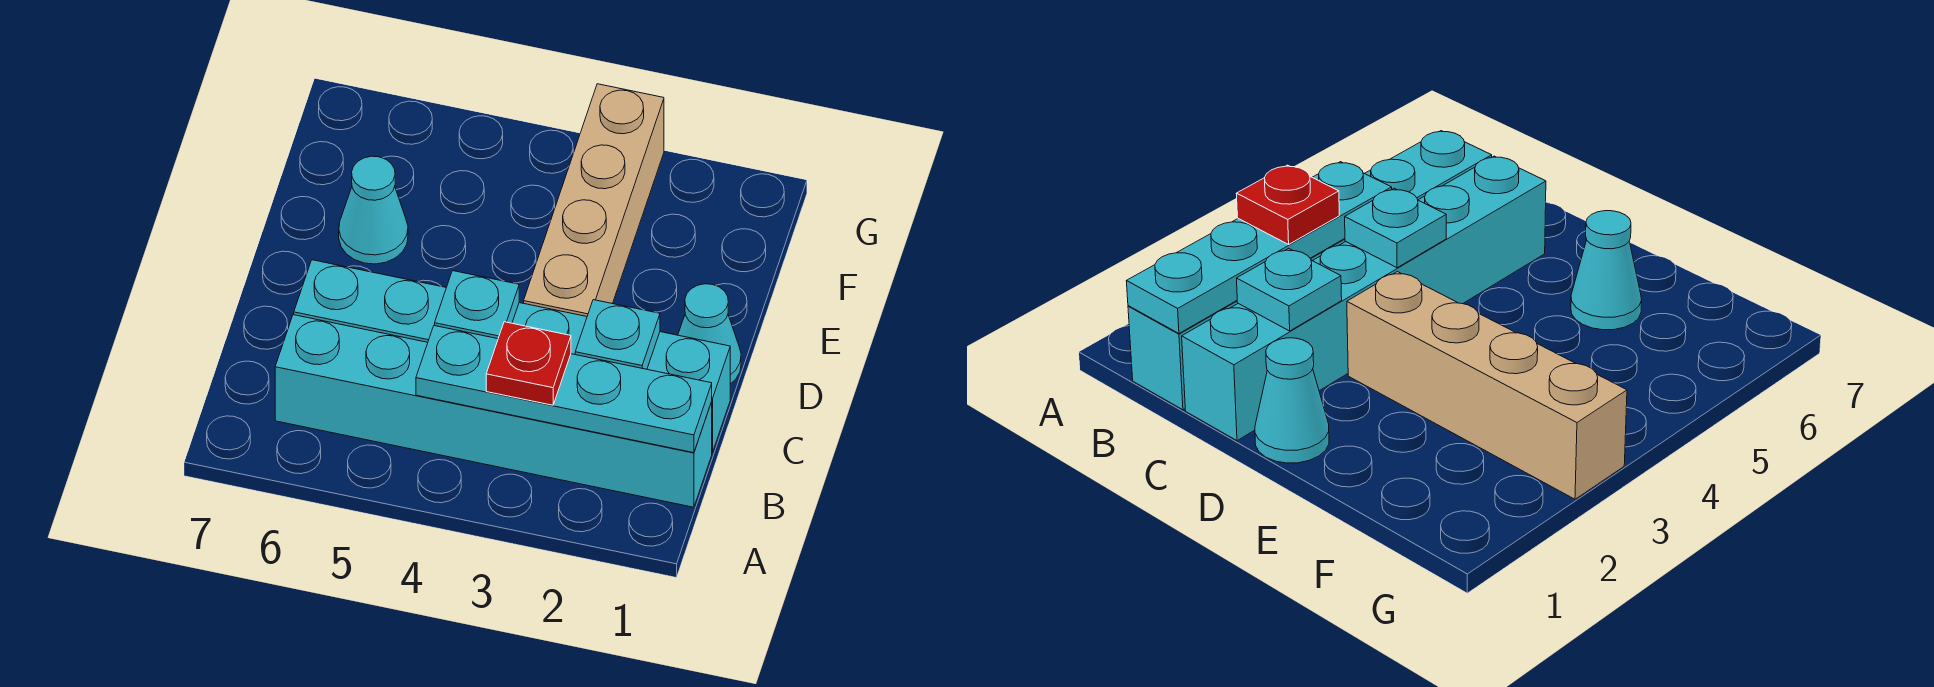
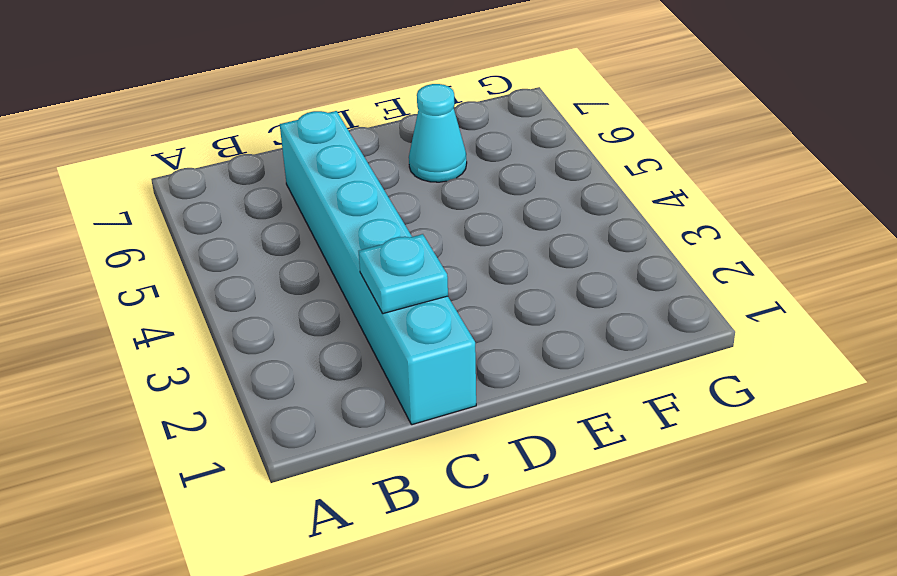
none -> cyan 1x6 brick [275,315,712,507]
none -> cyan 1x1 cone [678,284,741,384]

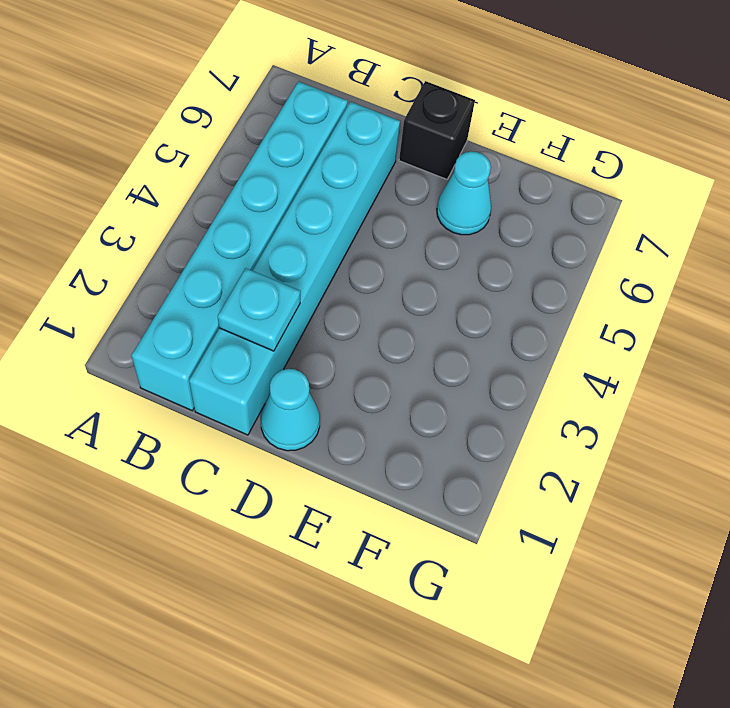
black 1x1 brick [399,81,475,179] -> none
none -> tan 1x4 brick [524,84,664,316]
none -> cyan 1x4 plate [416,326,712,453]

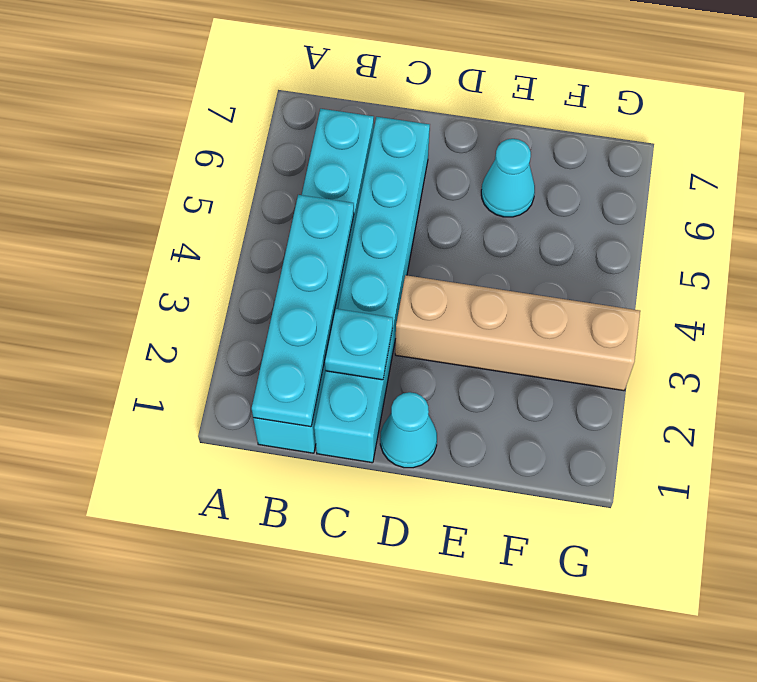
none -> cyan 1x1 plate [435,271,519,339]
none -> red 1x1 plate [486,322,571,405]

